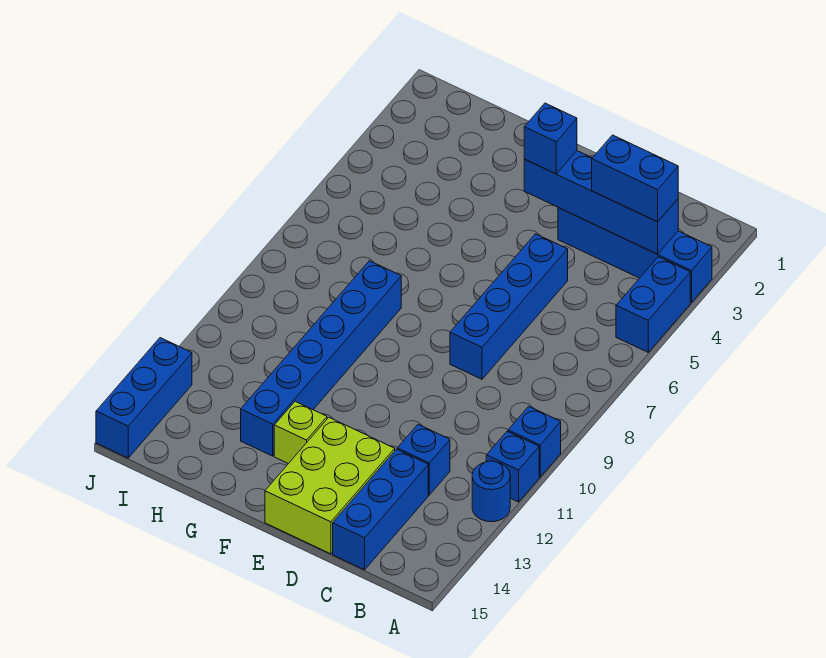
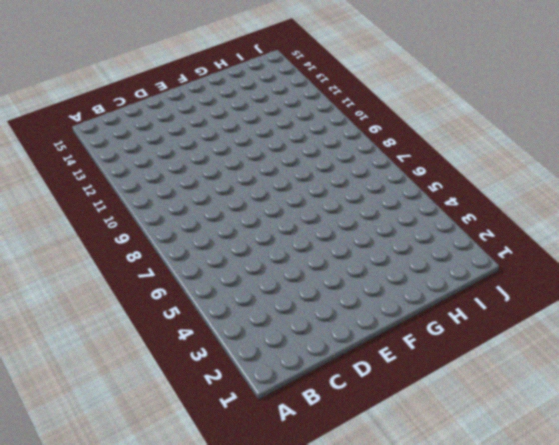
none -> blue 1x4 brick [558,208,712,303]
none -> blue 1x2 brick [616,257,690,352]
none -> blue 1x1 brick [508,406,561,477]

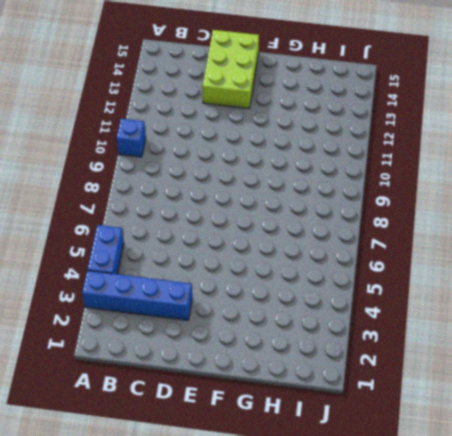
none -> blue 1x1 brick [486,431,539,502]
none -> blue 1x1 round brick [472,461,510,522]
none -> blue 1x1 brick [397,424,450,495]

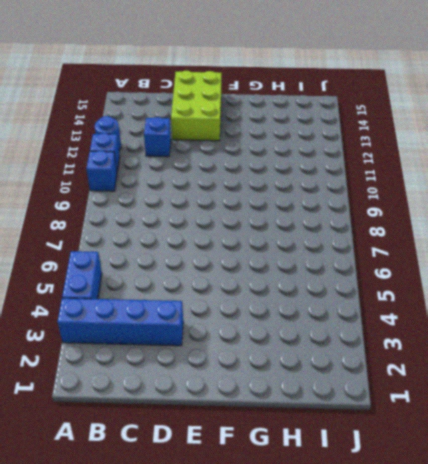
none -> blue 1x3 brick [333,449,428,570]
none -> blue 1x4 brick [450,234,568,379]
none -> lime 1x1 brick [274,401,327,464]

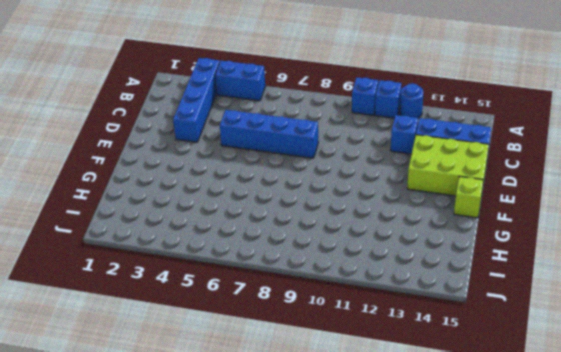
lime 1x1 brick [454,176,483,218] -> lime 1x1 brick moved to [274,401,327,464]
none -> blue 1x6 brick [241,261,401,456]
none -> blue 1x3 brick [96,338,192,458]
none -> blue 1x4 brick [524,151,678,254]

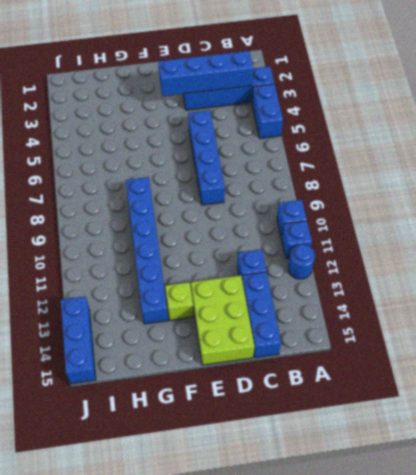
none -> blue 1x2 brick [592,135,678,222]
none -> blue 1x1 brick [524,103,577,174]

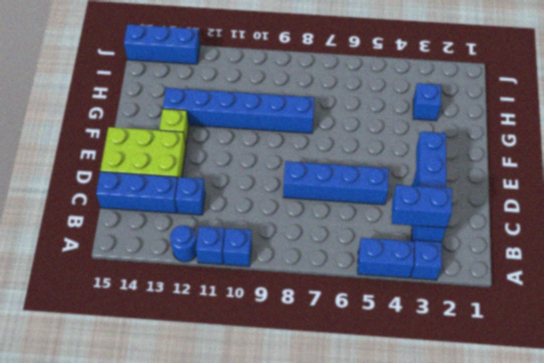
blue 1x2 brick [392,185,452,228] -> blue 1x2 brick turned to [592,135,678,222]
blue 1x1 brick [413,83,441,121] -> blue 1x1 brick moved to [524,103,577,174]

